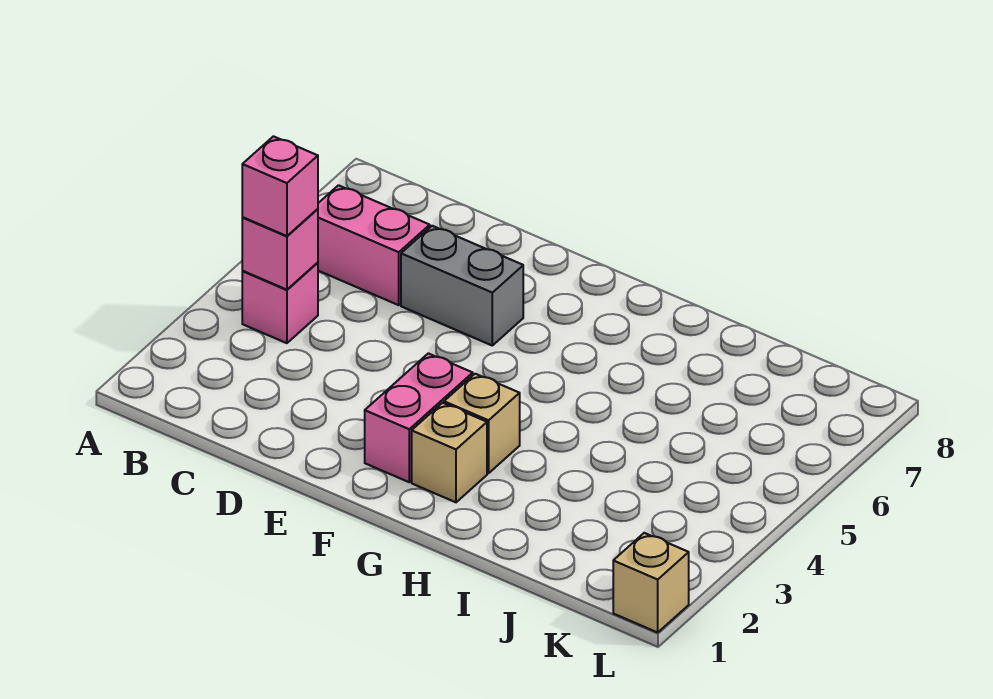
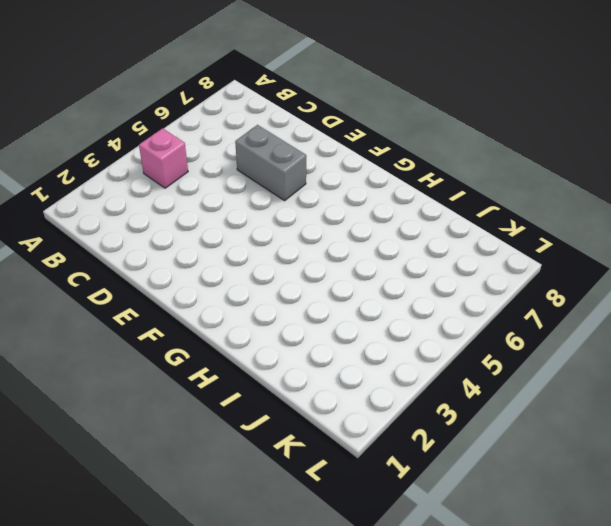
none -> pink 1x2 brick [318,185,430,305]
none -> pink 1x2 brick [365,353,473,482]

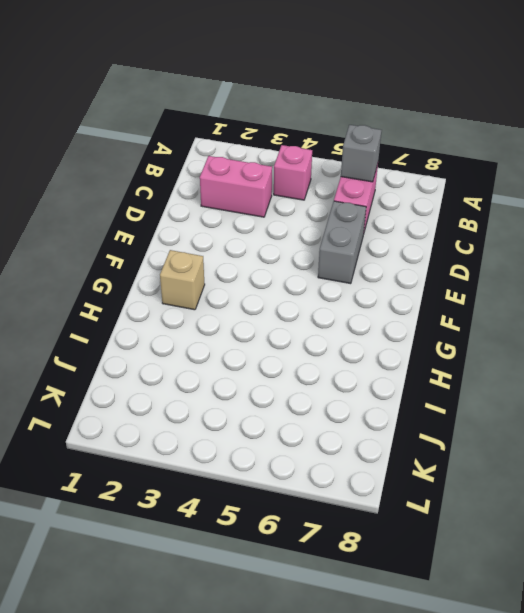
grey 1x1 brick [341,125,382,182] -> none
pink 1x2 brick [200,156,272,217] -> pink 1x2 brick moved to [365,353,473,482]
none -> tan 1x1 brick [444,374,520,473]
none -> tan 1x1 brick [613,533,689,632]

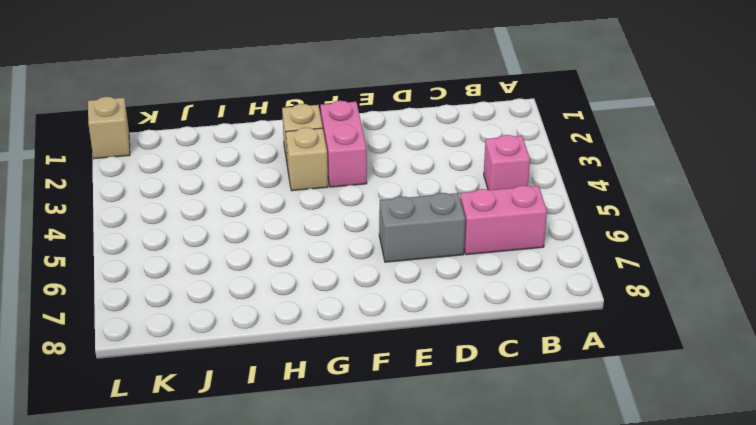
none -> pink 1x1 brick [242,209,318,290]
none -> pink 1x1 brick [242,136,318,236]

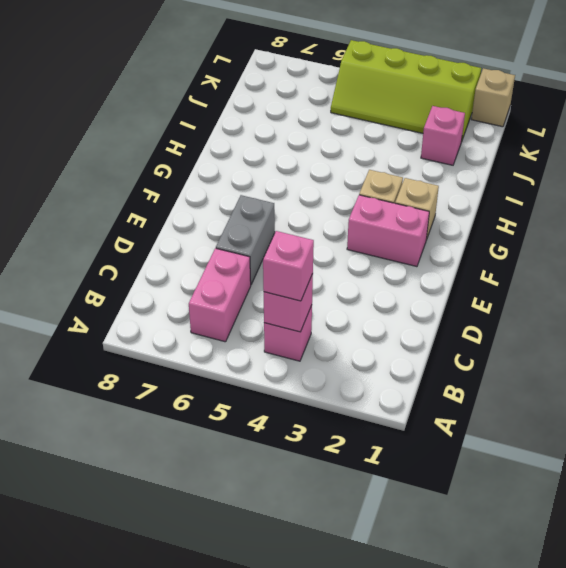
pink 1x1 brick [421,106,465,165] -> none
lime 2x4 slope [331,40,481,142] -> none

